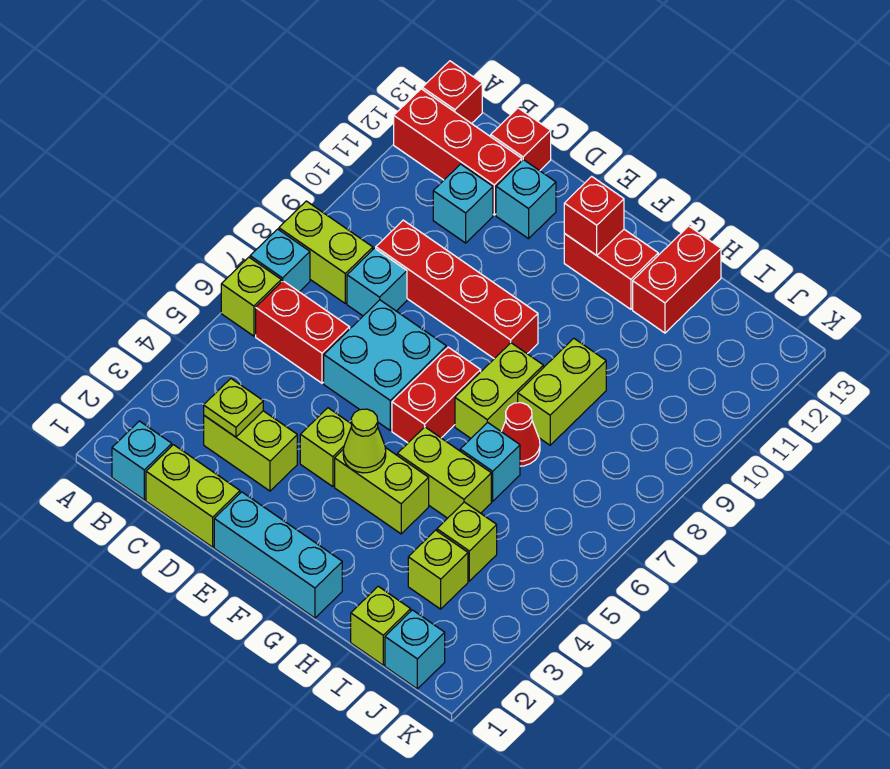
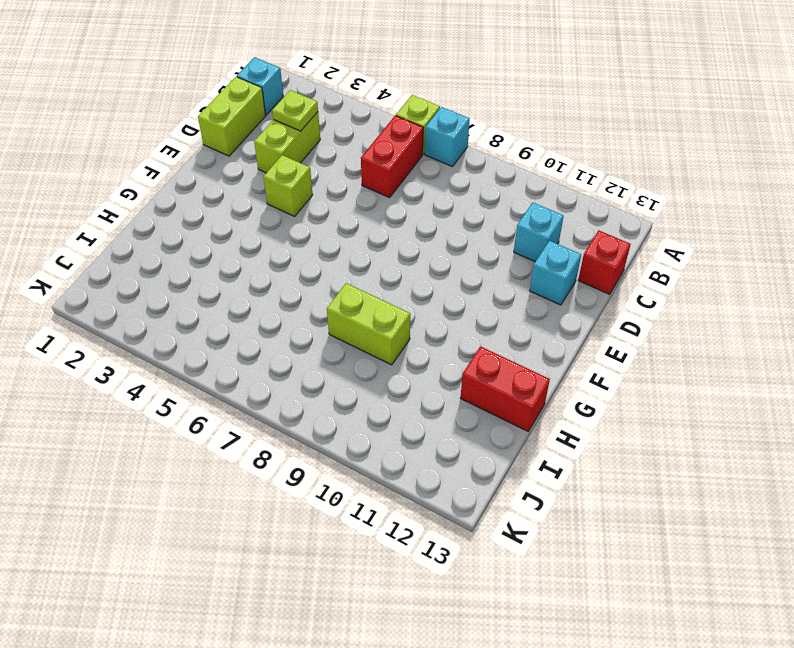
none -> lime 1x2 brick [279,201,373,304]
none -> red 1x3 brick [394,89,522,215]
none -> red 1x1 brick [422,61,482,124]
none -> cyan 1x1 brick [347,248,407,316]

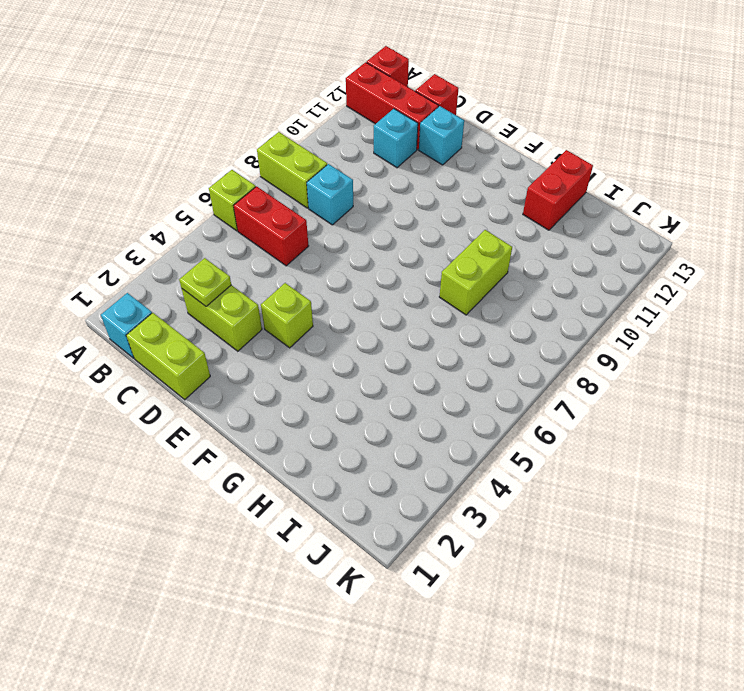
none -> cyan 1x1 brick [250,229,310,292]
none -> red 1x4 brick [376,220,538,359]
none -> cyan 2x2 brick [324,300,446,430]
none -> cyan 1x3 brick [214,492,342,618]

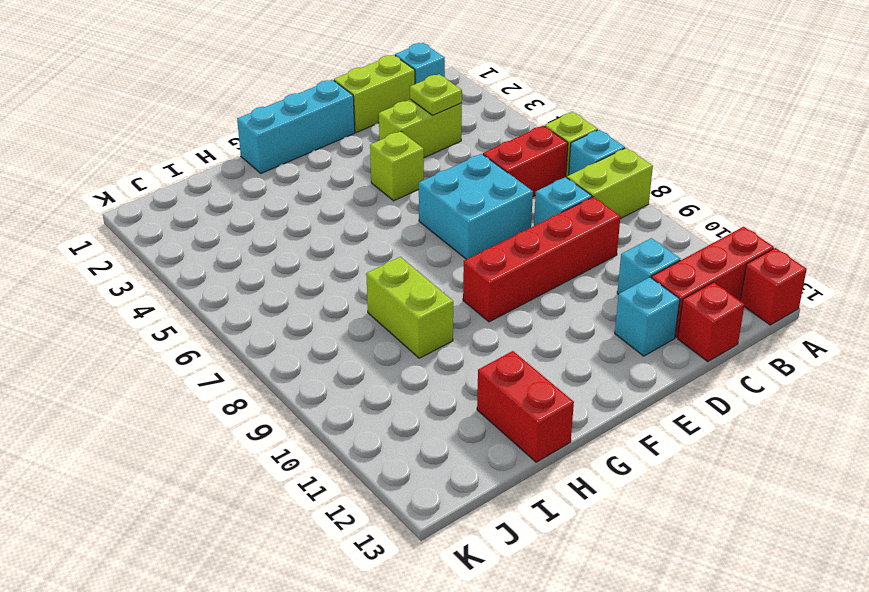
none -> lime 1x2 brick [335,447,429,534]
none -> red 1x2 brick [392,347,481,443]
none -> red 1x2 brick [564,229,658,309]
none -> lime 1x2 brick [397,427,491,518]

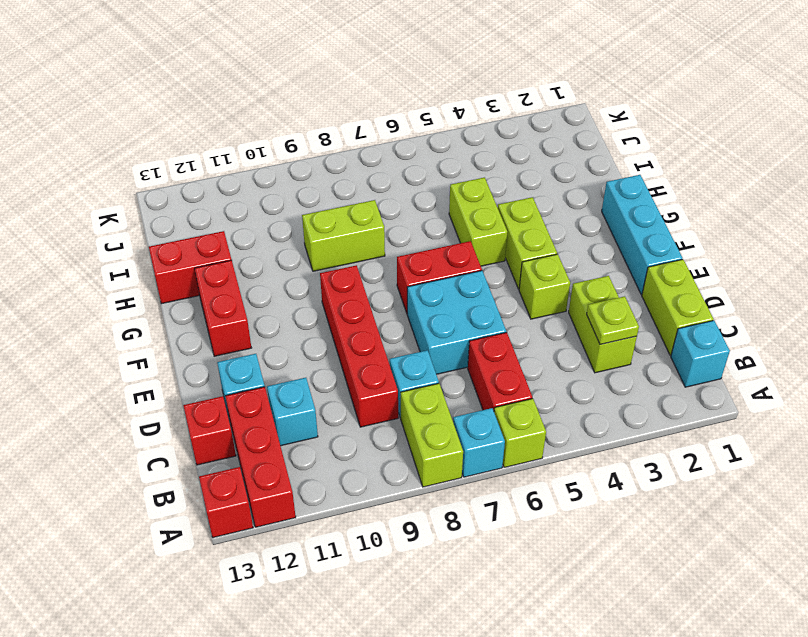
none -> lime 1x2 brick [455,343,543,438]
none -> cyan 1x1 brick [460,422,520,501]
none -> red 1x1 cone [501,403,540,466]
none -> lime 1x1 brick [351,586,411,665]

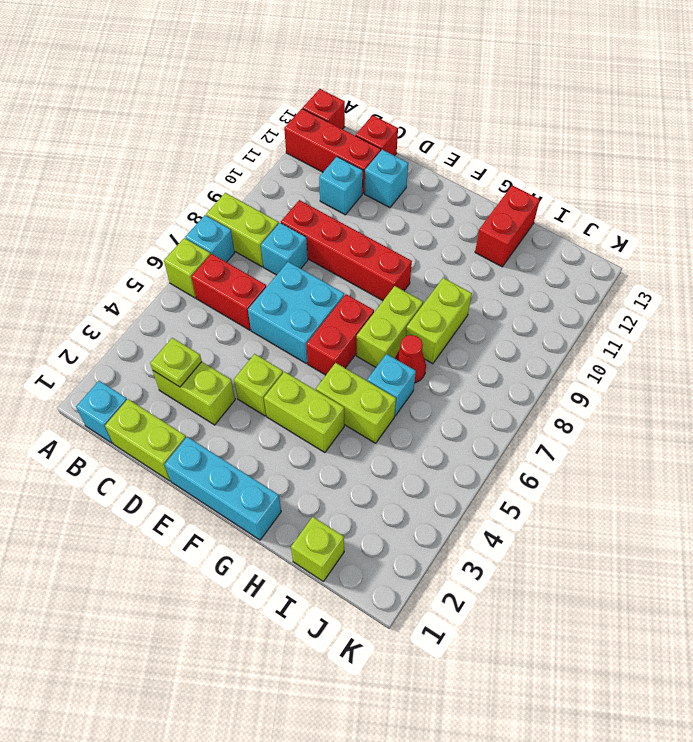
none -> red 1x2 brick [564,229,658,309]
none -> lime 1x1 brick [408,530,468,609]
none -> lime 1x1 brick [437,502,497,581]
none -> cyan 1x1 brick [385,610,445,689]

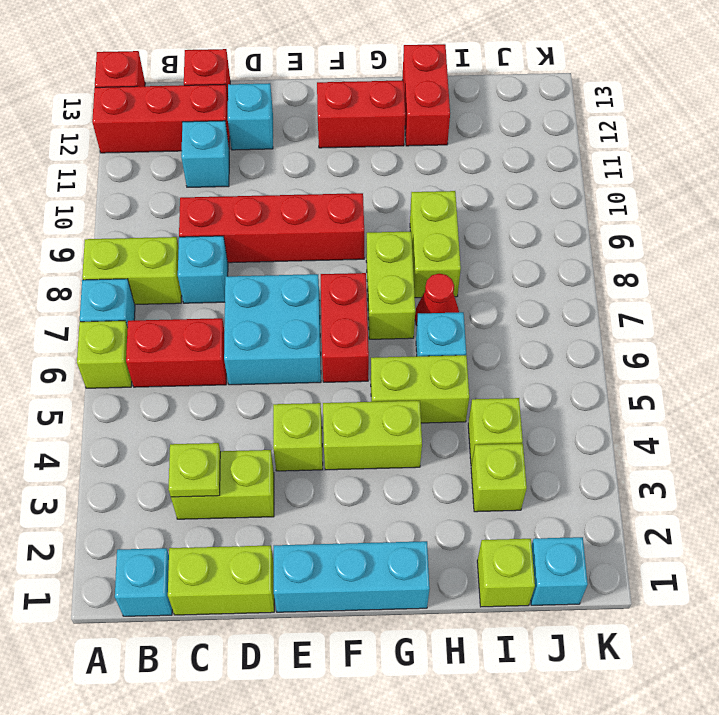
none -> lime 1x1 cone [343,409,386,473]
none -> red 1x1 brick [564,176,624,255]

